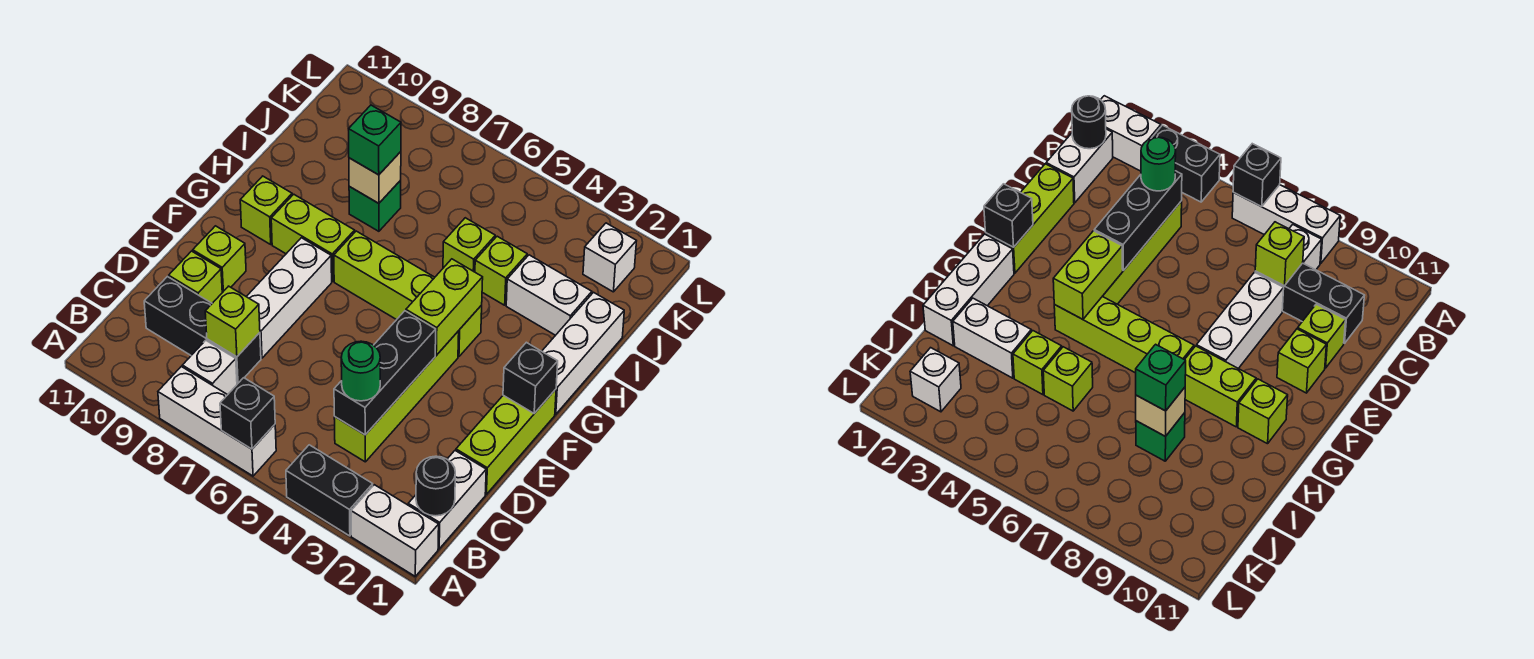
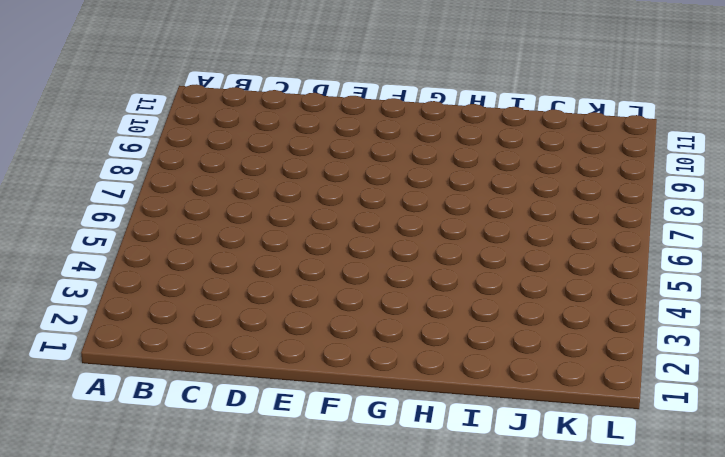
none -> white 1x2 brick [351,485,439,576]
none -> black 1x2 brick [286,445,373,536]
none -> white 1x3 brick [158,366,276,476]

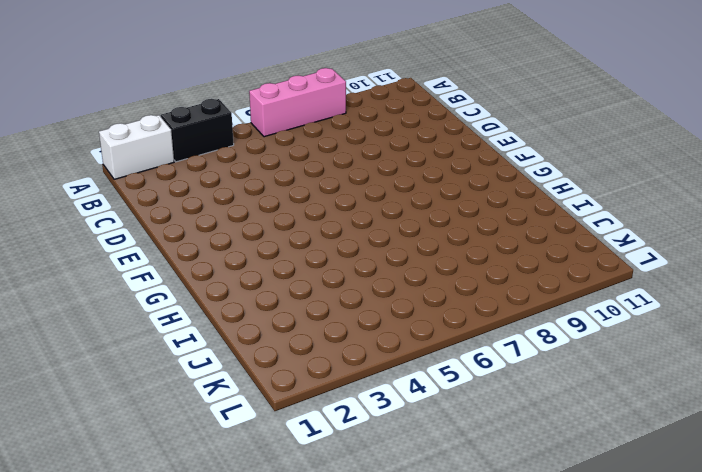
pink 1x3 brick [249,68,346,137] -> white 1x3 brick [158,366,276,476]
none -> white 1x2 brick [408,451,486,549]
none -> white 1x1 brick [182,340,237,395]
none -> lime 1x4 brick [334,331,459,462]

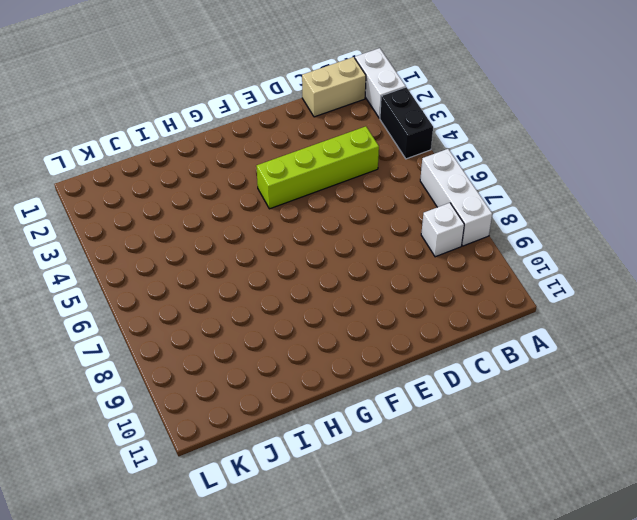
tan 1x2 brick [302,57,366,117] -> white 1x2 brick [408,451,486,549]
none -> black 1x3 brick [144,277,261,384]
none -> lime 1x3 brick [456,389,556,494]
none -> white 1x3 brick [246,238,332,358]

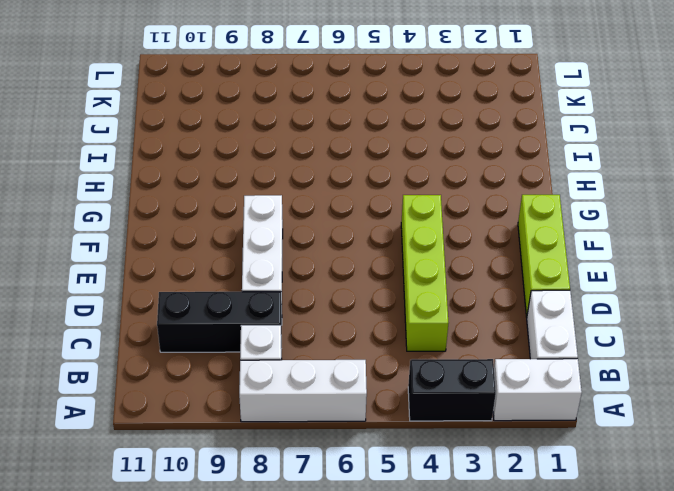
none -> lime 1x1 brick [169,251,222,303]
none -> lime 1x1 brick [193,226,246,293]
none -> white 1x3 brick [542,292,624,414]

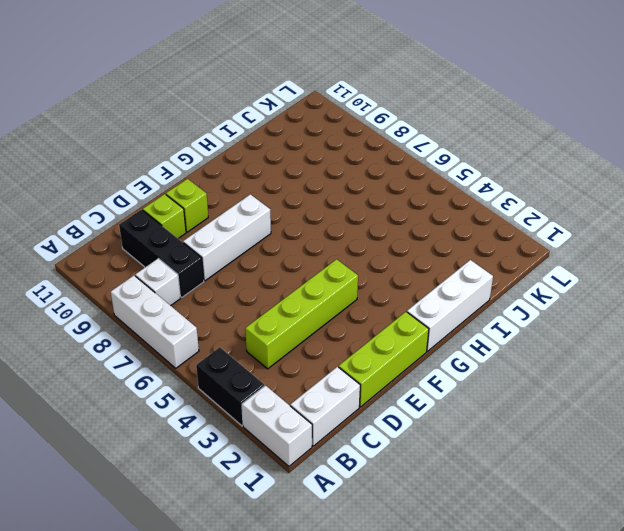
none -> lime 1x4 brick [334,231,482,357]
none -> lime 1x2 brick [271,194,355,281]
none -> lime 1x1 brick [240,176,292,244]

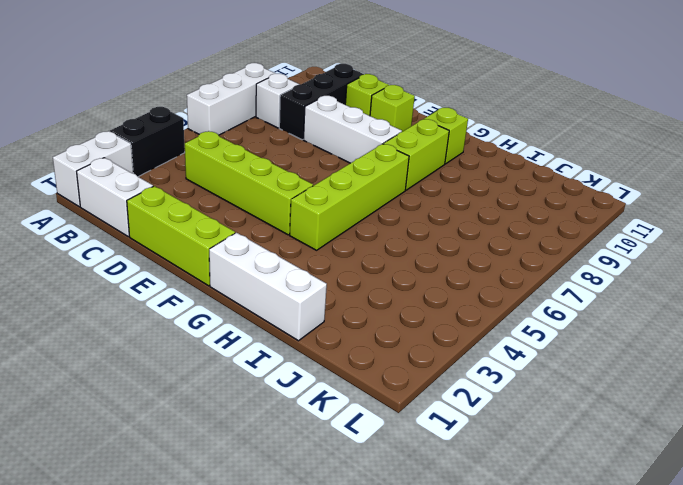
none -> white 1x2 brick [506,255,592,335]
none -> lime 1x1 brick [475,236,527,305]
none -> lime 1x1 brick [443,218,495,272]

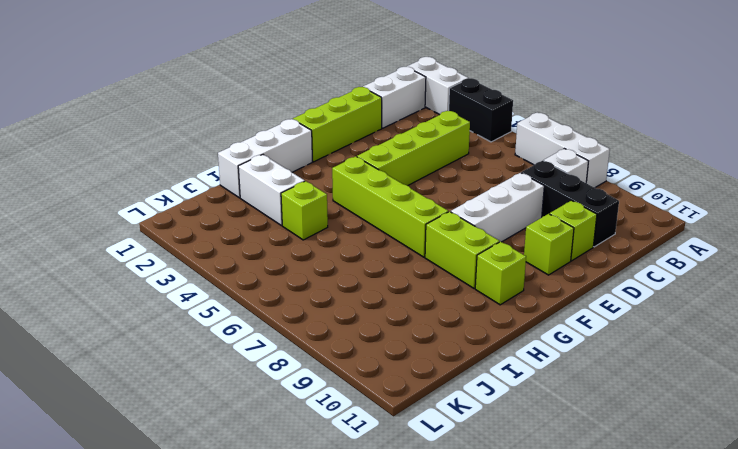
none -> lime 1x1 brick [443,218,495,272]
none -> green 1x1 brick [349,180,401,231]
none -> white 1x1 brick [583,223,636,292]

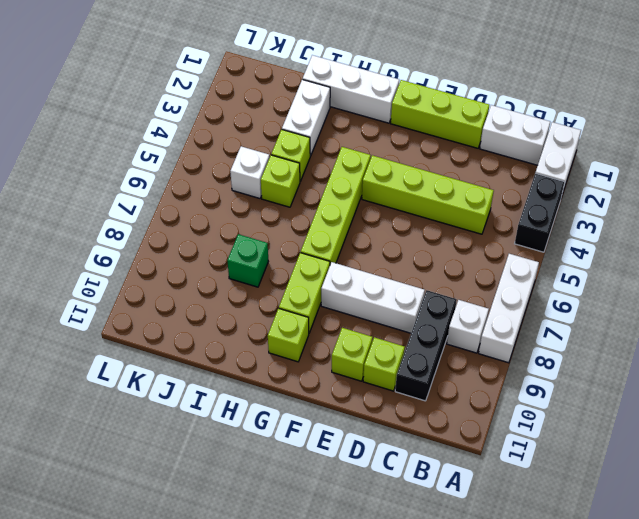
white 1x1 brick [230,146,270,198] -> white 1x1 brick moved to [583,223,636,292]
none -> black 1x1 brick [220,378,275,449]
none -> black 1x1 round brick [416,456,455,516]
none -> black 1x3 brick [334,311,436,435]

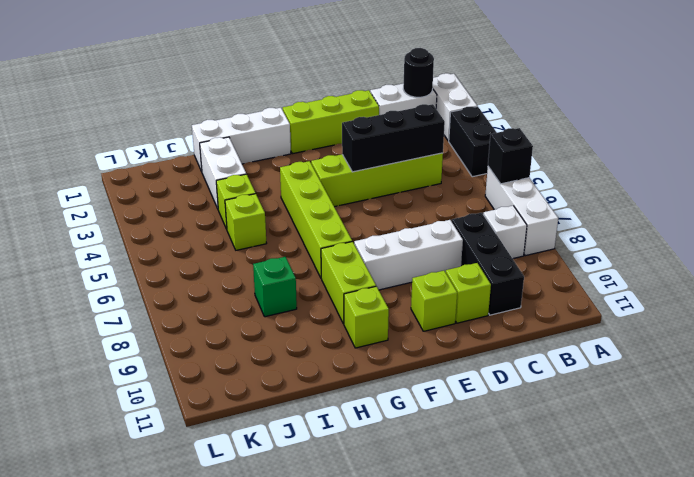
none -> white 1x1 brick [583,223,636,292]
none -> lime 1x1 brick [205,286,260,357]
none -> black 1x1 brick [503,342,558,413]

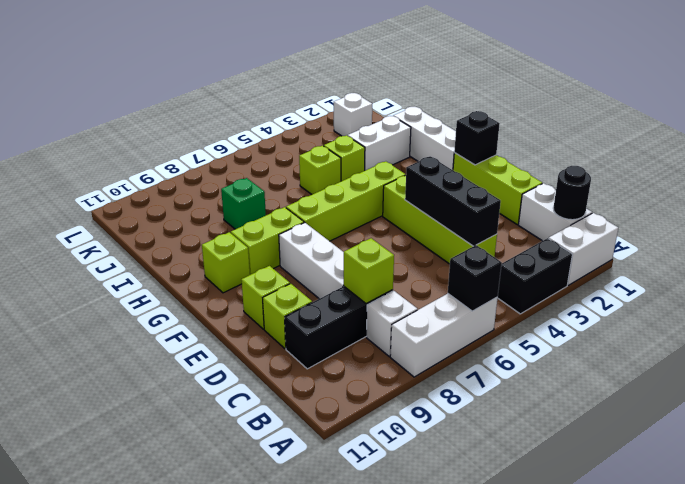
none -> lime 1x2 brick [406,259,483,355]
none -> tan 1x1 brick [349,152,401,203]
none -> green 1x1 round brick [341,341,380,401]

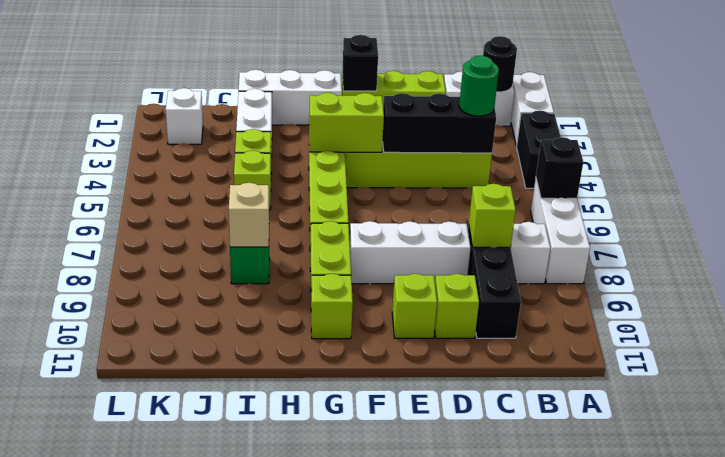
none -> green 1x1 brick [349,105,401,175]

